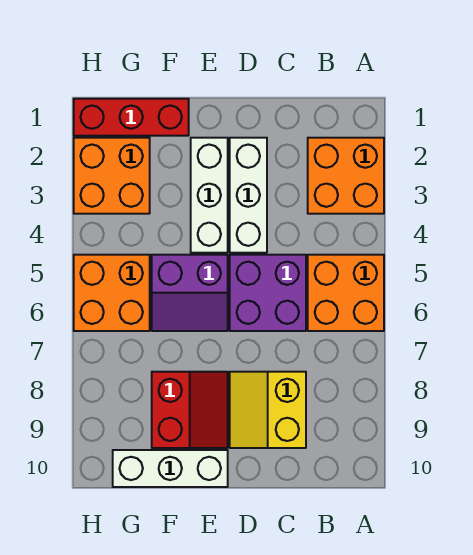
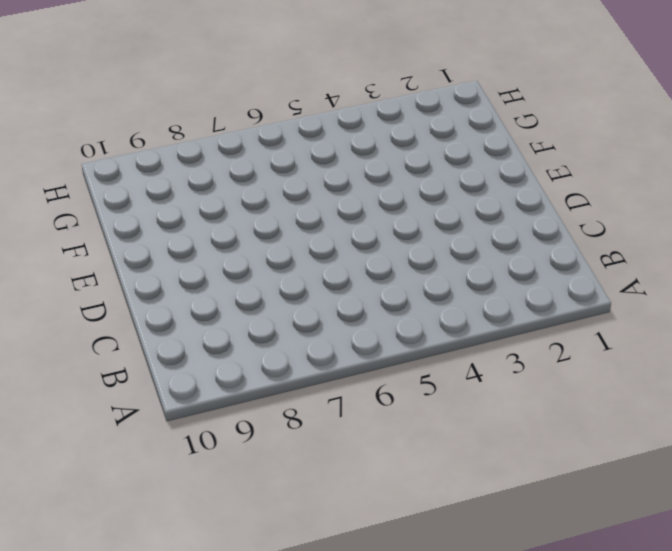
none -> orange 2x2 brick [308,138,384,214]
none -> orange 2x2 brick [308,255,384,331]
none -> purple 2x2 brick [230,255,306,331]

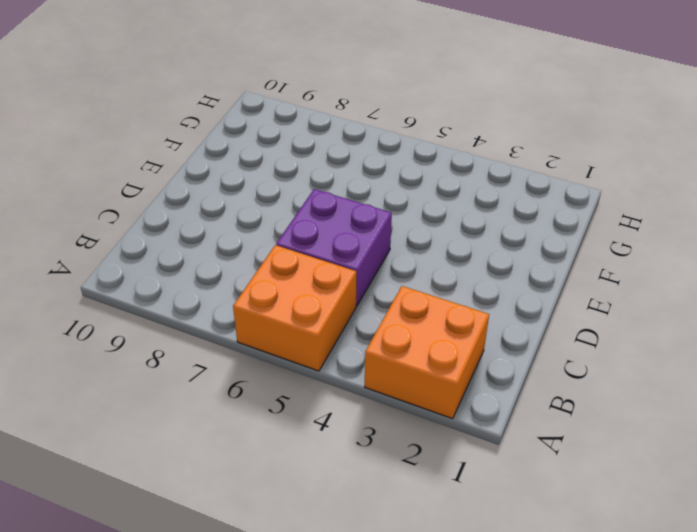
none -> yellow 2x2 slope [230,372,306,448]
none -> white 1x3 brick [230,138,267,253]
none -> white 1x3 brick [191,138,228,253]

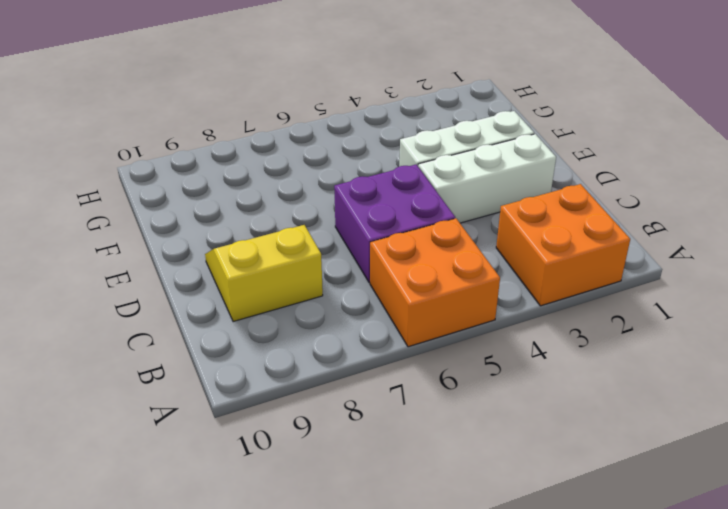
none -> purple 2x2 slope [152,255,228,331]
none -> red 2x2 slope [152,372,228,448]
none -> white 1x3 brick [113,450,228,487]

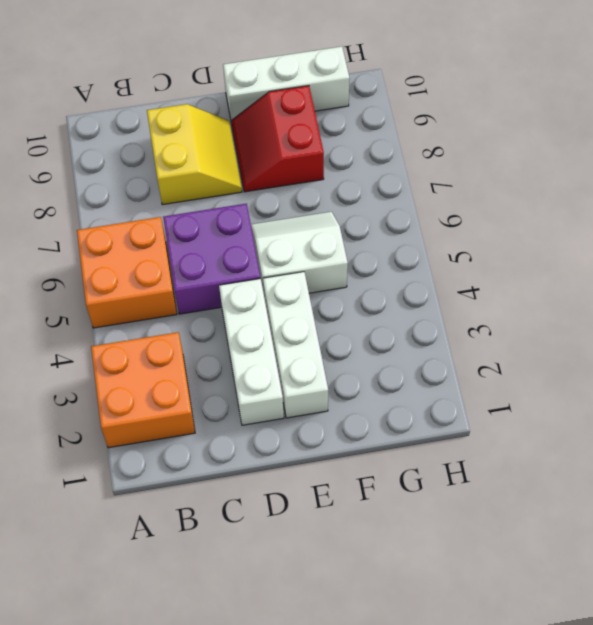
white 2x2 slope [251,212,348,293] -> purple 2x2 slope [152,255,228,331]
none -> red 1x3 brick [74,99,189,136]
none -> orange 2x2 brick [74,138,150,214]
none -> orange 2x2 brick [74,255,150,331]

